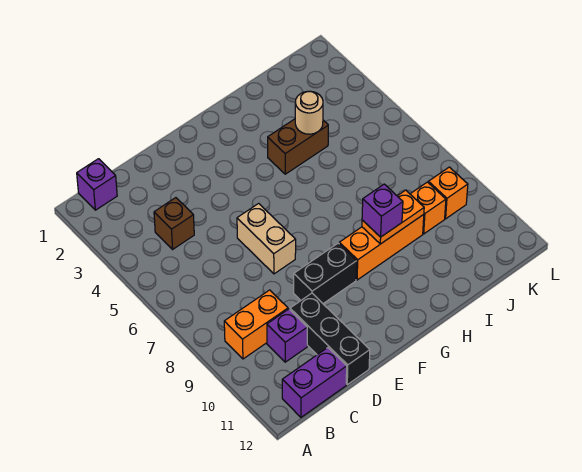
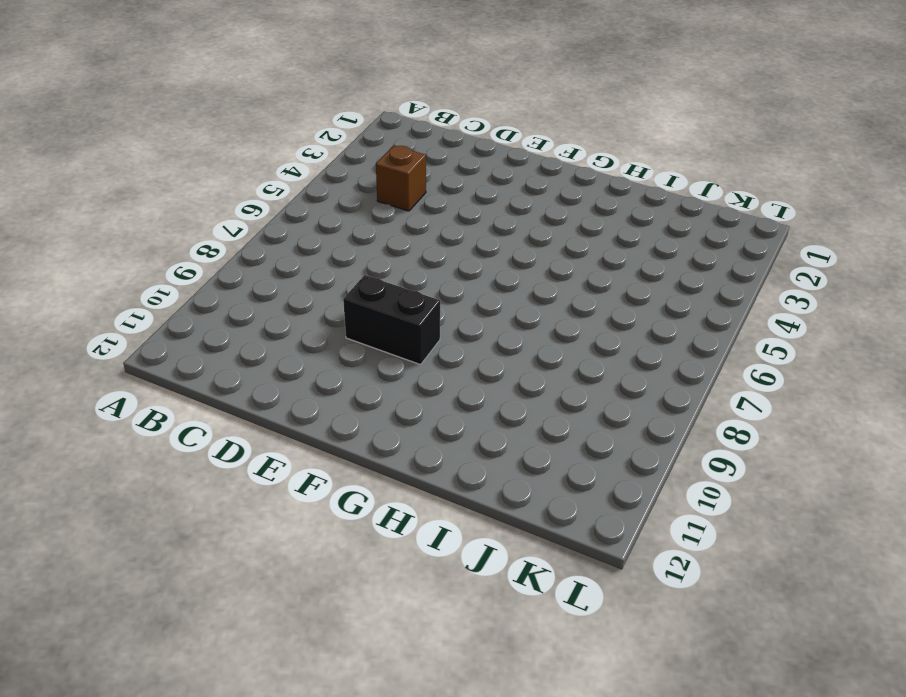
none -> purple 1x1 brick [77,159,117,210]
none -> orange 1x2 brick [224,290,288,359]
none -> purple 1x2 brick [282,348,347,417]

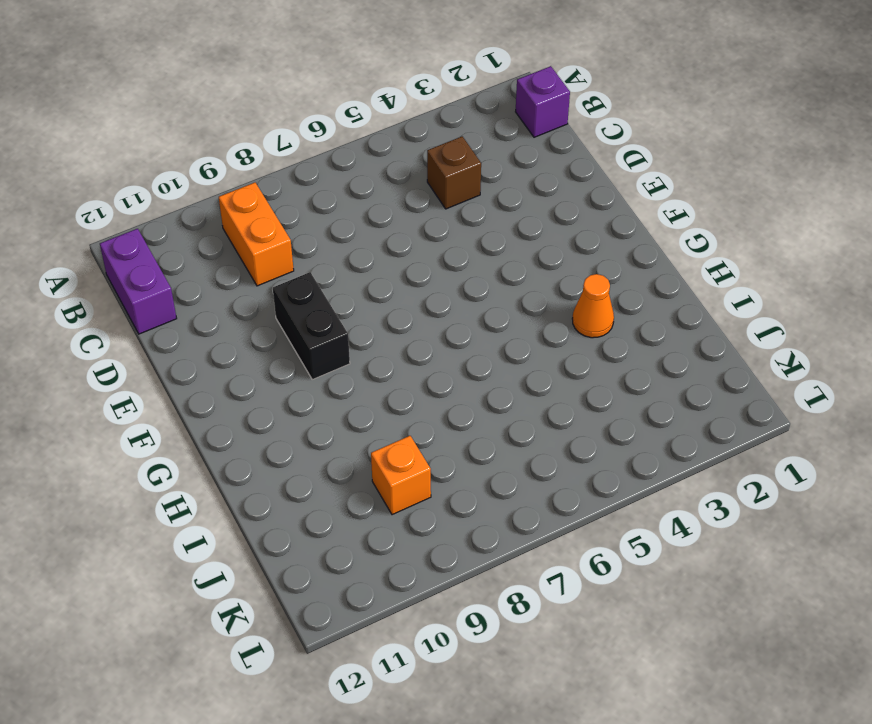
orange 1x1 cone [572,274,614,338] -> none
none -> purple 1x1 brick [267,309,307,362]
none -> black 1x3 brick [290,293,370,385]
none -> tan 1x2 brick [237,203,296,274]

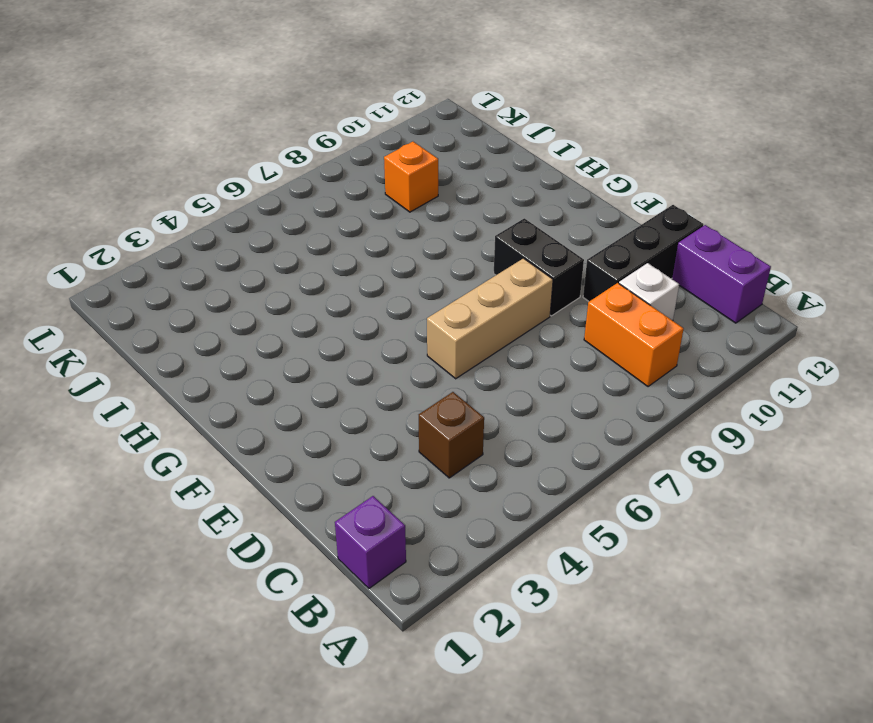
white 1x1 brick [619,263,679,321] -> purple 1x1 brick [267,309,307,362]
tan 1x3 brick [427,258,553,379] -> tan 1x2 brick [237,203,296,274]
none -> orange 1x3 brick [339,215,424,280]
none -> brown 1x2 brick [268,119,328,174]
none -> orange 1x1 brick [428,167,468,219]

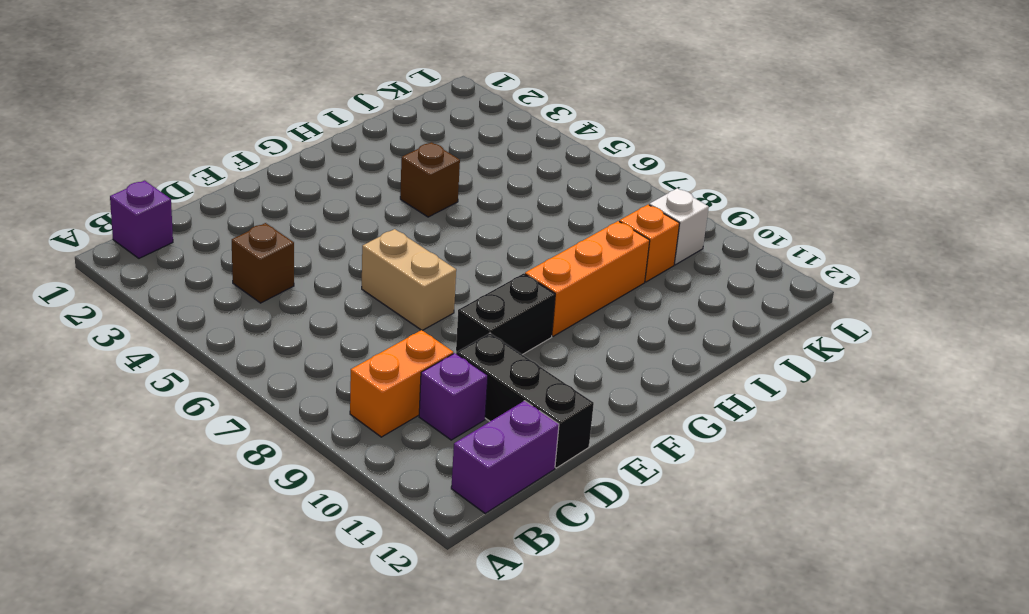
brown 1x1 brick [400,142,460,217] -> brown 1x2 brick [268,119,328,174]
white 1x1 brick [649,188,709,265] -> orange 1x1 brick [428,167,468,219]
none -> orange 1x2 plate [362,190,424,244]
none -> tan 1x1 round brick [295,91,323,134]
none -> purple 1x1 brick [362,184,403,237]

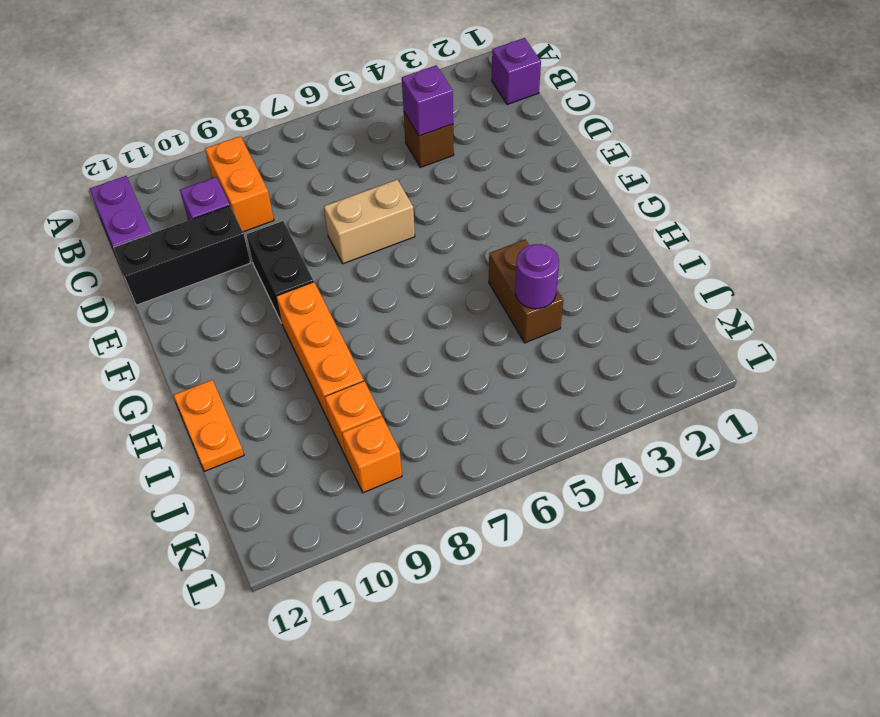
purple 1x1 brick [402,65,453,136] -> purple 1x1 brick moved to [362,184,403,237]
orange 1x2 plate [173,380,244,471] -> orange 1x2 plate moved to [362,190,424,244]
purple 1x1 round brick [515,244,559,309] -> tan 1x1 round brick [295,91,323,134]

